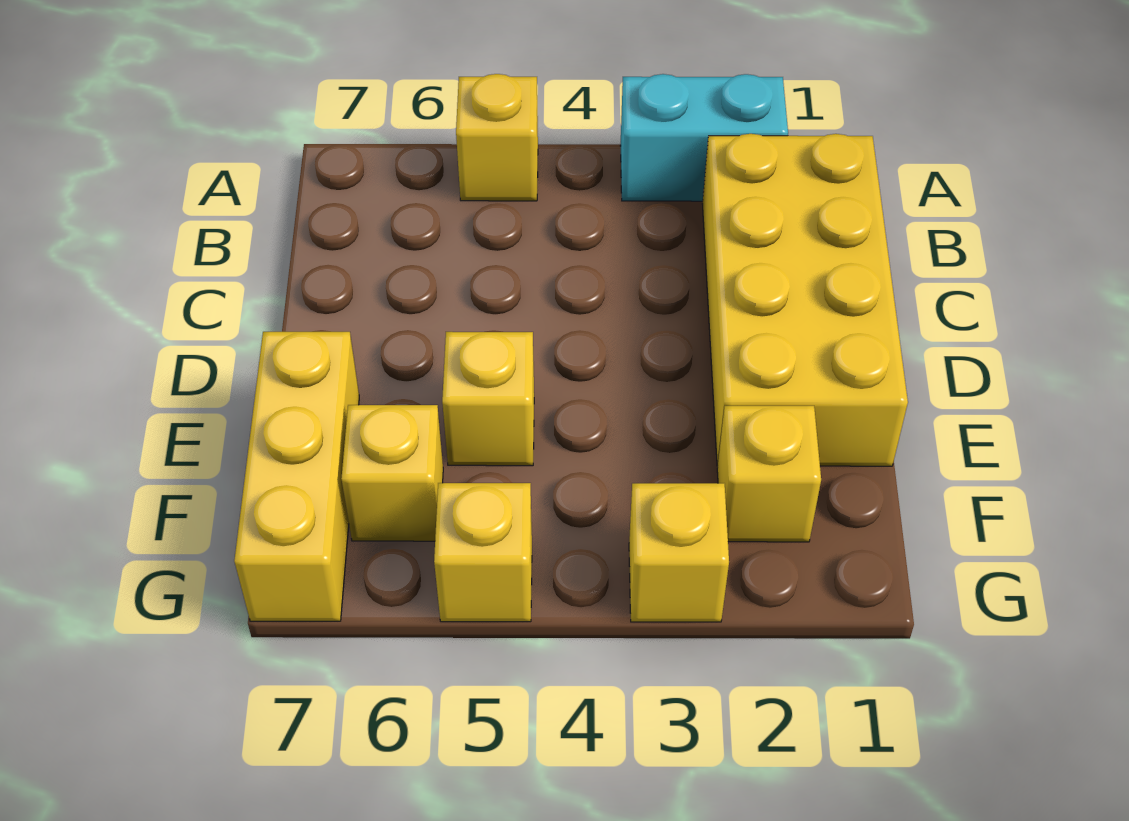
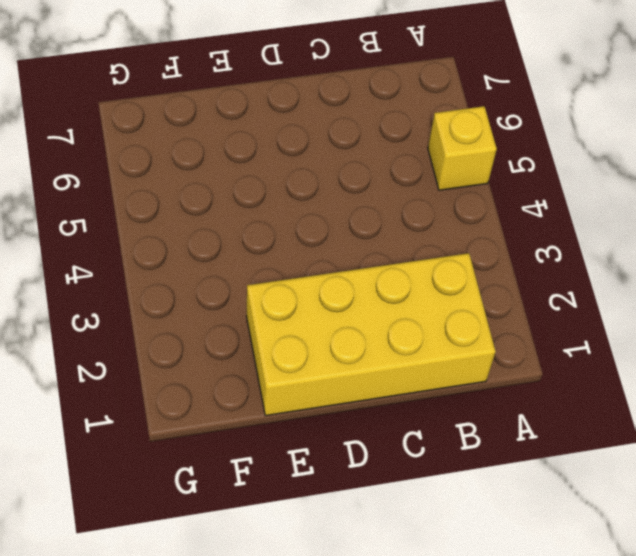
none -> cyan 1x2 brick [620,74,788,201]
none -> yellow 1x1 brick [442,332,534,466]

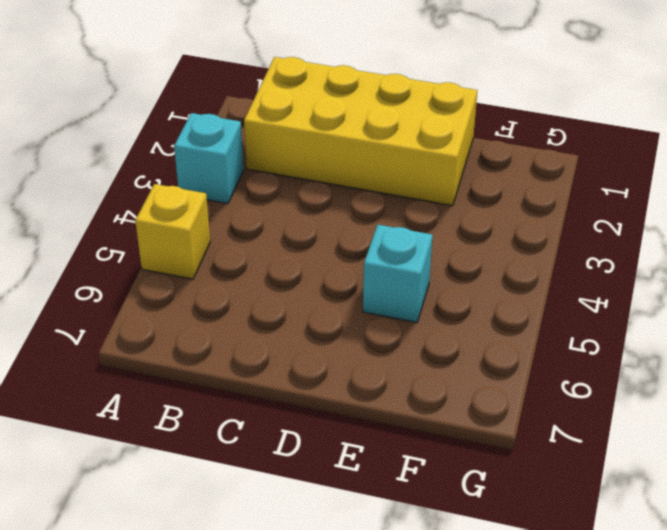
cyan 1x1 brick [174,113,243,204] -> cyan 1x2 brick [620,74,788,201]
cyan 1x1 brick [363,225,432,322] -> yellow 1x1 brick [442,332,534,466]
none -> yellow 1x3 brick [234,332,359,621]
none -> yellow 1x1 brick [717,406,821,542]

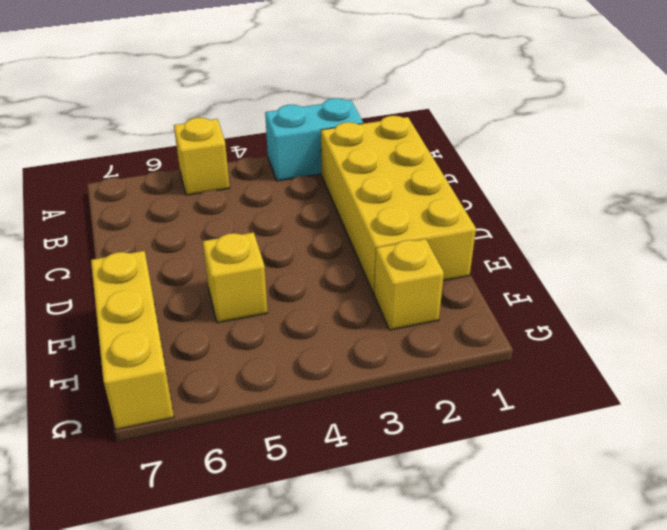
none -> yellow 1x1 brick [341,405,443,541]
none -> yellow 1x1 brick [629,483,729,622]

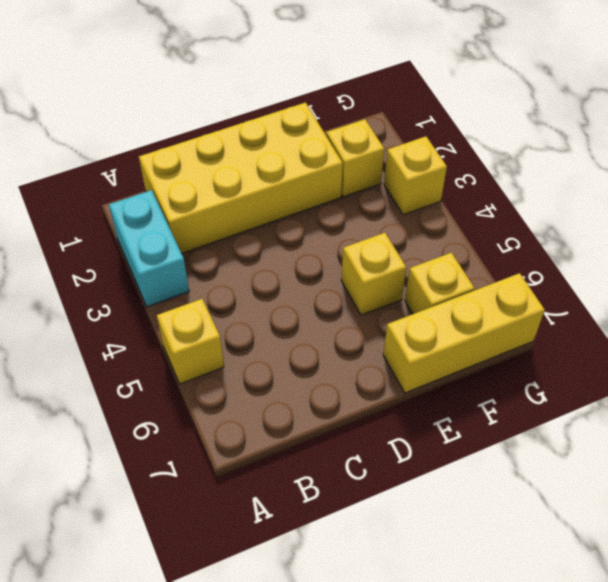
none -> yellow 1x1 brick [434,483,532,622]

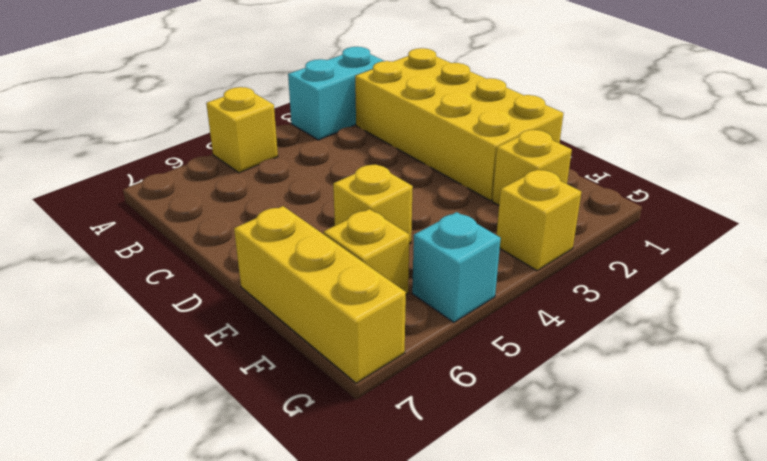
cyan 1x1 brick [412,212,501,322] -> yellow 1x1 brick [434,483,532,622]

